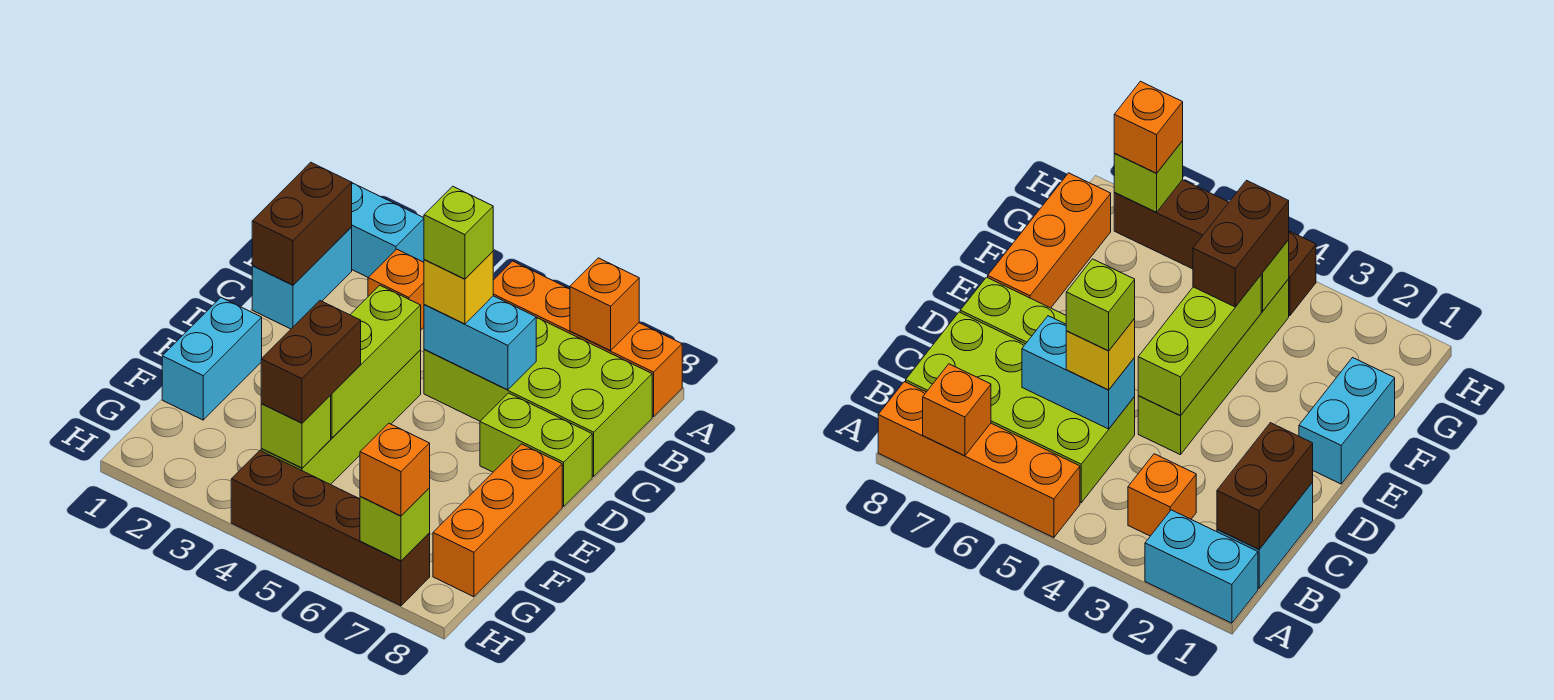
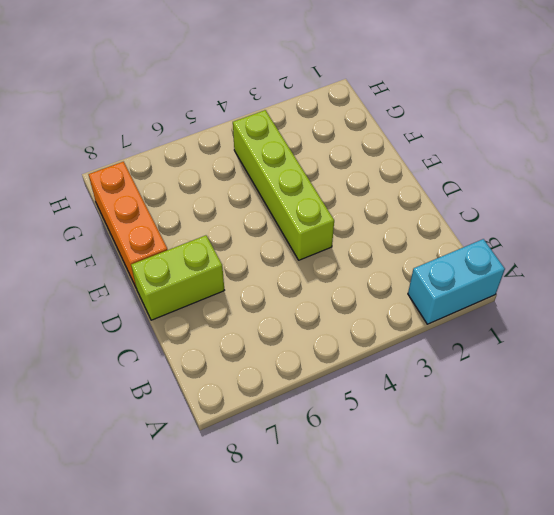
none -> orange 1x4 brick [493,261,682,417]
none -> cyan 1x2 brick [252,227,352,329]
none -> orange 1x1 brick [368,249,424,330]

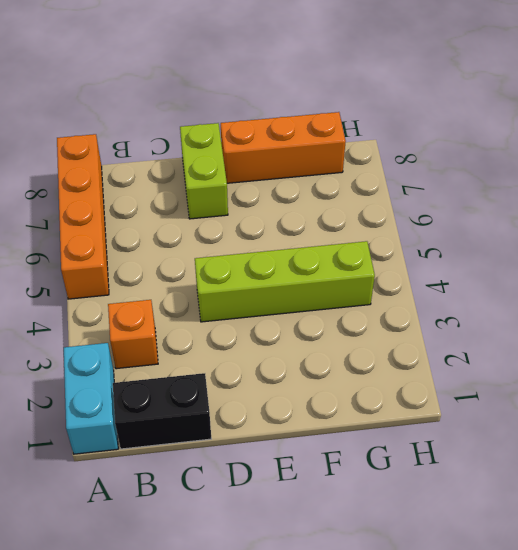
black 1x2 brick [113,373,211,449] -> cyan 1x2 brick [252,227,352,329]
none -> lime 2x4 brick [424,317,652,477]
none -> cyan 1x2 brick [162,298,262,420]
none -> brown 1x4 brick [231,450,430,606]

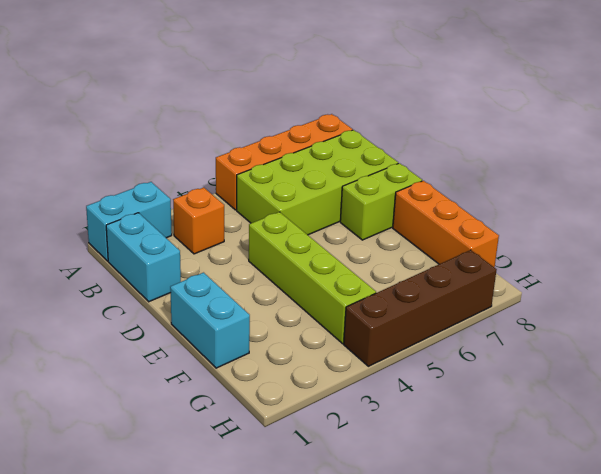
none -> orange 1x1 brick [570,258,639,351]
none -> brown 1x2 brick [252,162,352,285]
none -> cyan 1x2 brick [424,296,536,390]

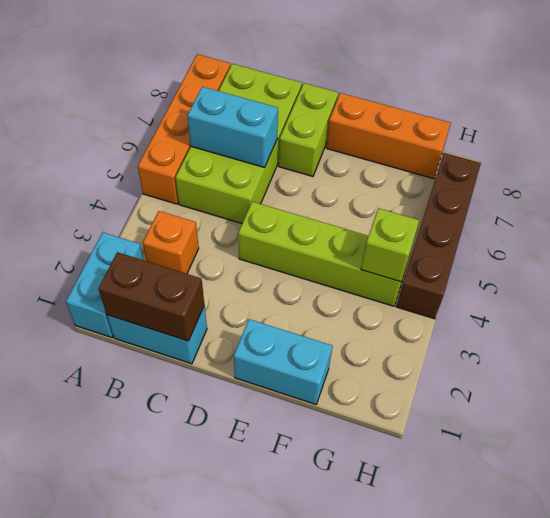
cyan 1x2 brick [187,87,278,167] -> cyan 1x2 brick turned to [424,296,536,390]
none -> orange 1x1 brick [570,258,639,351]
none -> lime 1x3 brick [331,285,421,438]
none -> lime 1x1 brick [360,488,430,561]

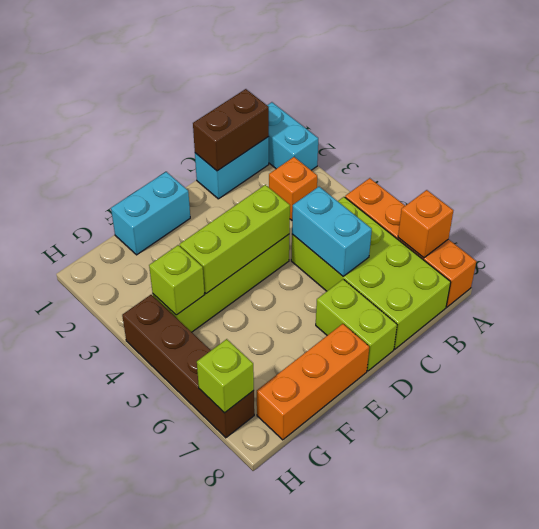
none -> yellow 1x1 brick [424,252,493,324]
none -> brown 1x2 brick [261,301,361,423]
none -> orange 1x1 brick [360,423,430,516]

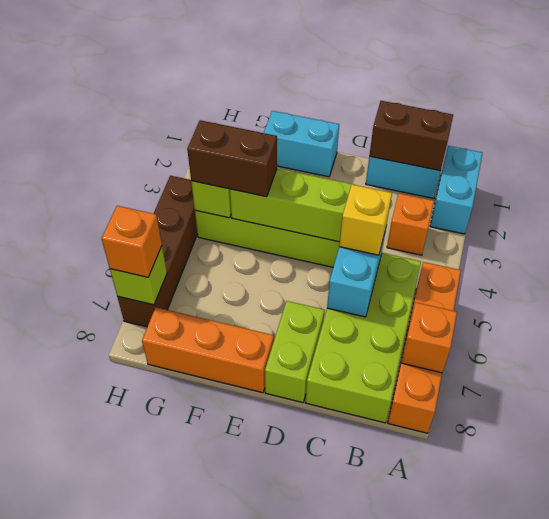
none -> lime 1x1 brick [424,186,493,279]

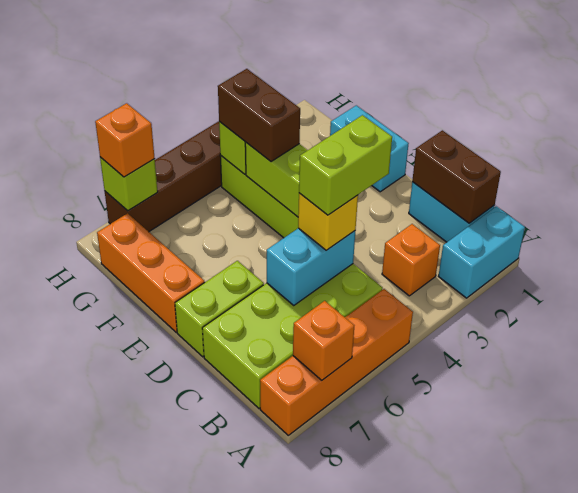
lime 1x2 brick [299,115,392,215] -> lime 1x1 brick [424,186,493,279]

